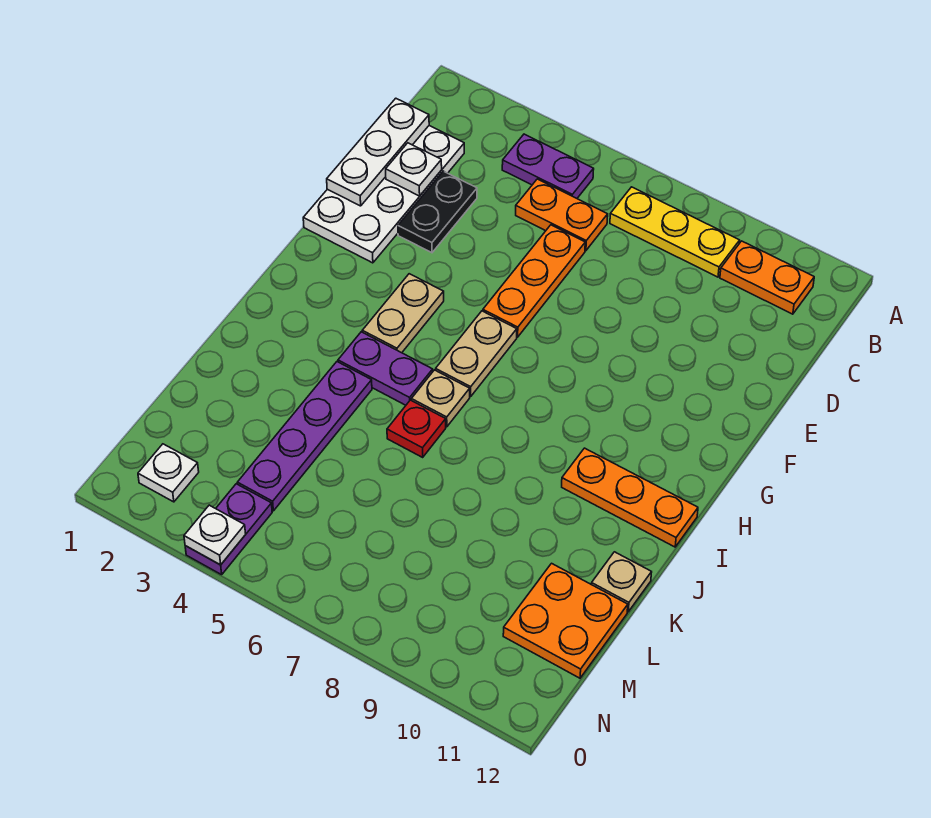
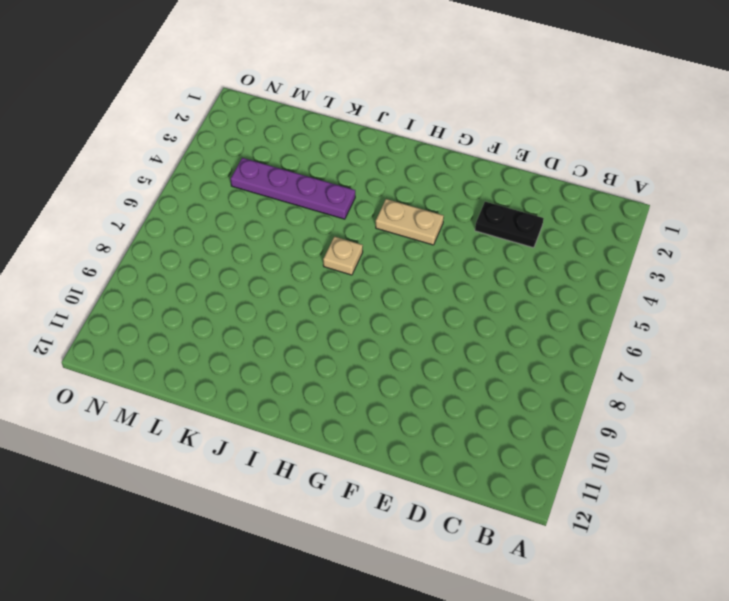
none -> purple 1x2 plate [502,134,594,198]
none -> yellow 1x3 plate [610,187,740,277]
none -> orange 1x2 plate [720,241,814,314]

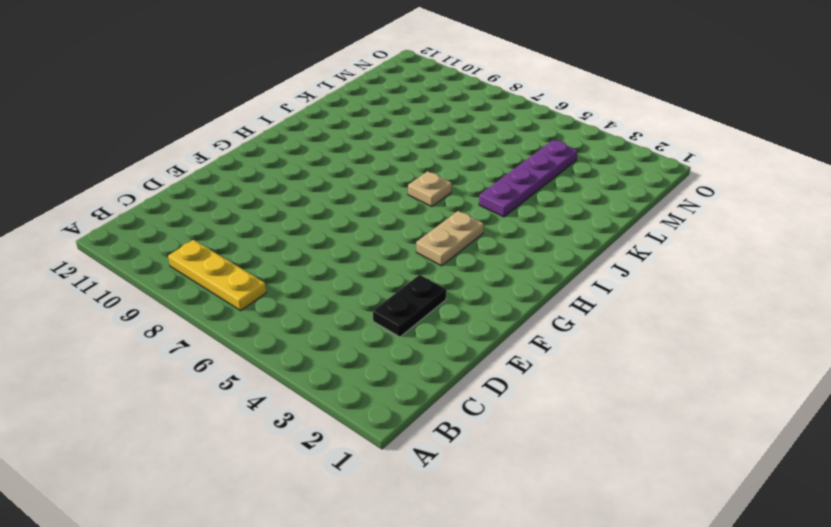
none -> purple 1x2 plate [502,134,594,198]
none -> orange 1x2 plate [720,241,814,314]
none -> white 2x4 plate [303,126,464,263]

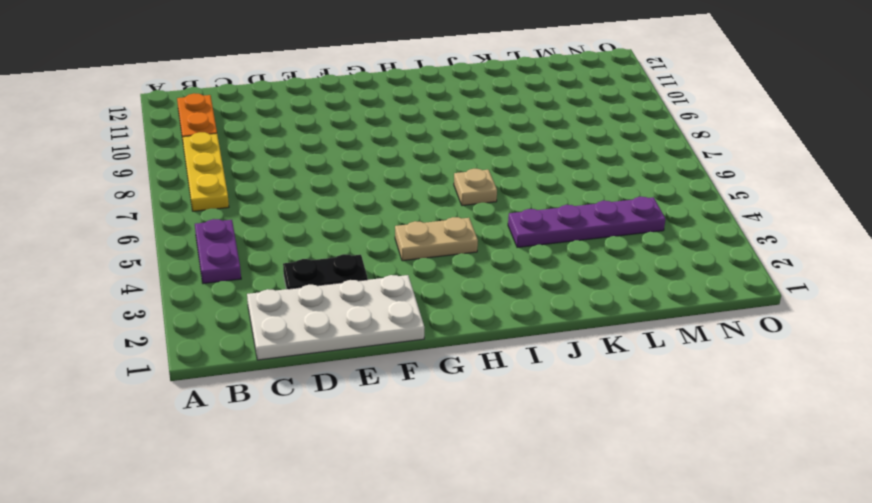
none -> orange 1x2 plate [516,179,608,251]
none -> orange 1x3 plate [483,225,585,337]
none -> tan 1x2 plate [436,311,517,396]

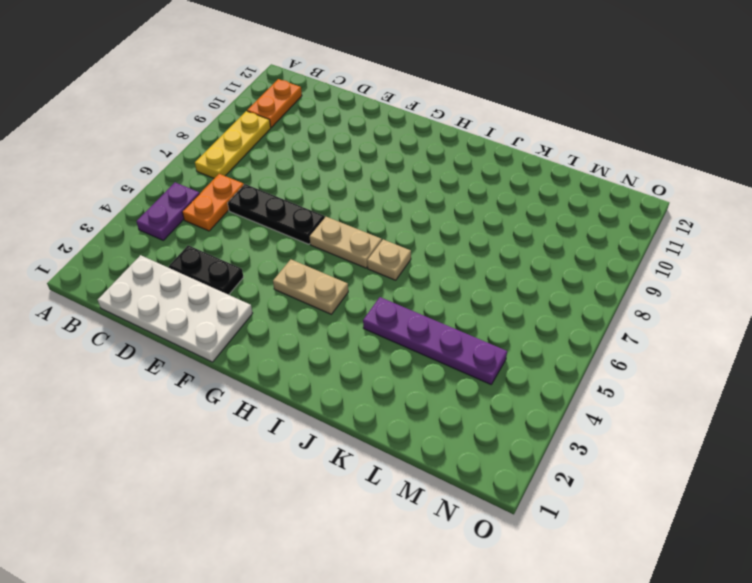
black 1x3 plate [228,184,325,244] -> orange 1x3 plate [483,225,585,337]
none -> purple 1x2 plate [338,332,433,405]
none -> orange 1x3 plate [562,448,698,547]
none -> red 1x1 plate [387,400,446,457]

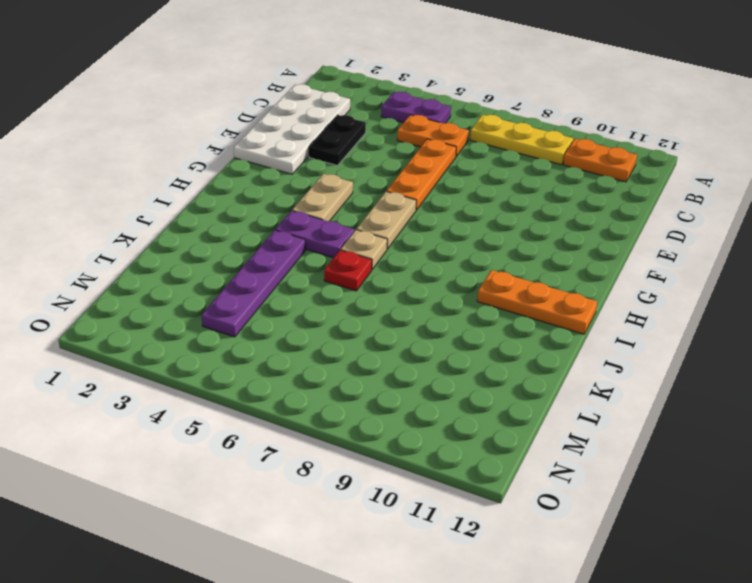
none -> tan 1x1 plate [591,552,652,612]
none -> orange 2x2 plate [503,563,628,678]
none -> white 1x1 plate [138,444,199,502]

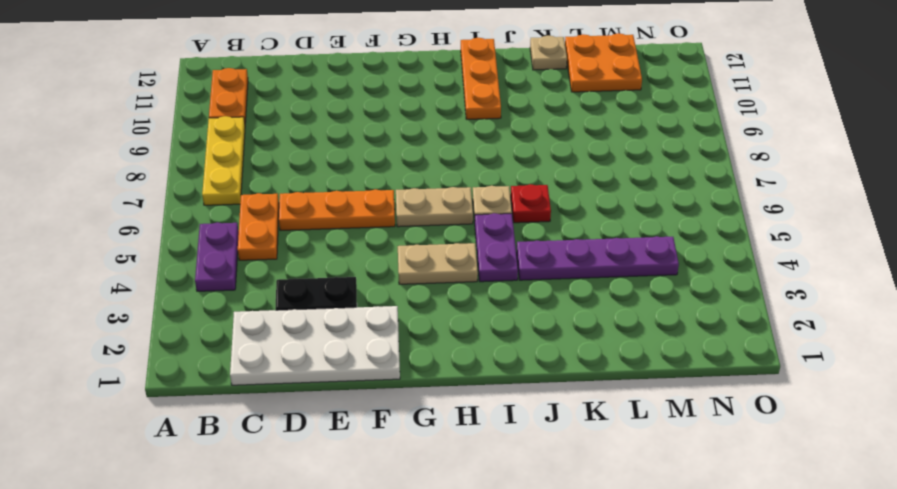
none -> white 1x1 plate [138,444,199,502]
none -> purple 1x2 plate [185,484,272,575]
none -> white 1x3 plate [327,98,429,206]

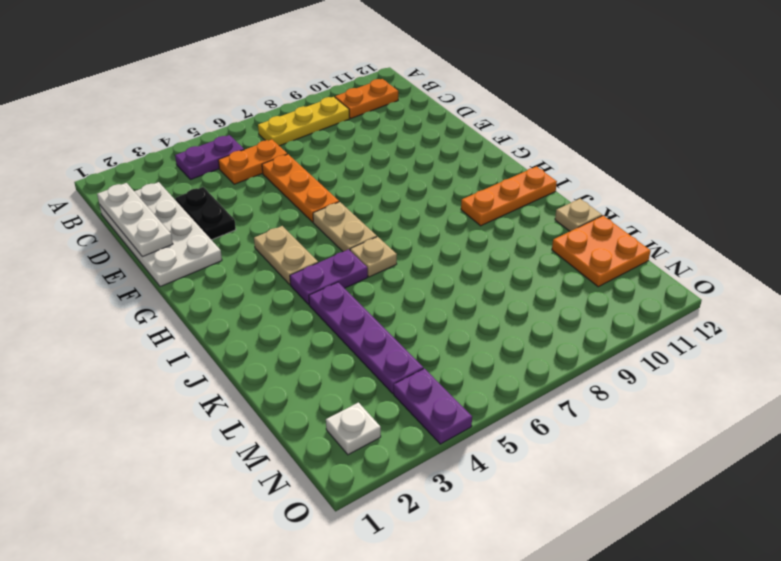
none -> red 1x1 plate [387,400,446,457]
none -> white 1x1 plate [386,143,442,196]
none -> white 1x1 plate [184,505,246,565]

